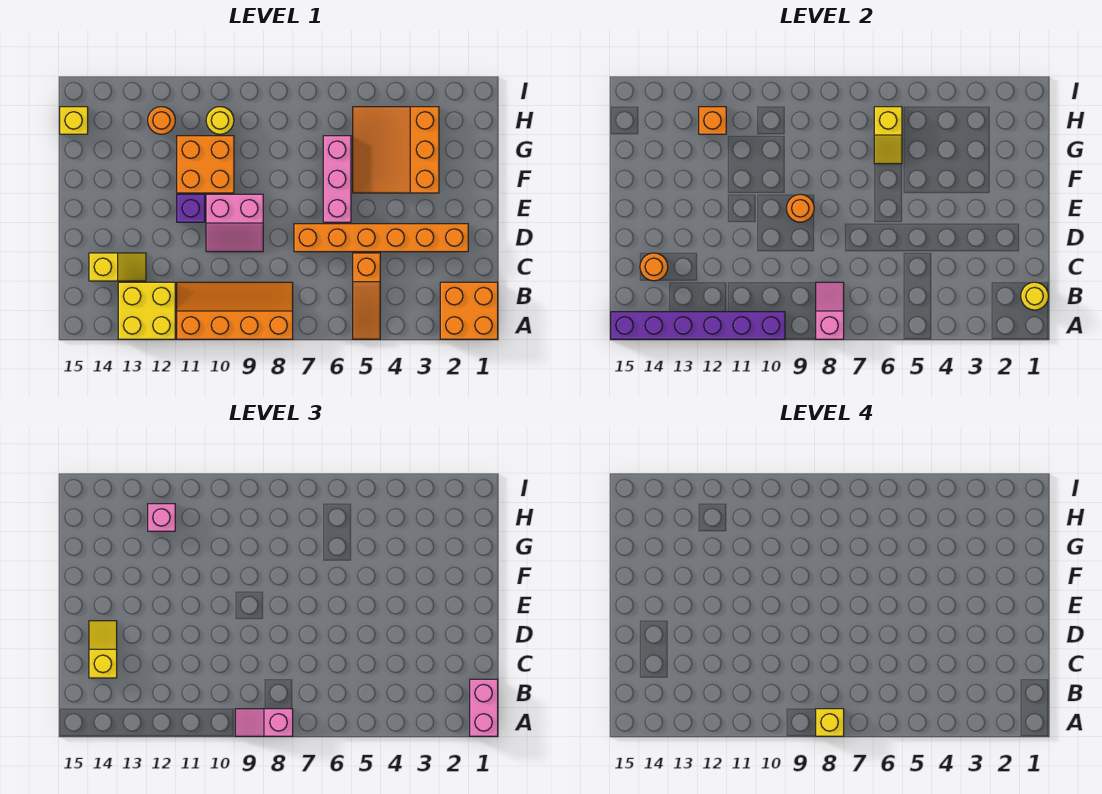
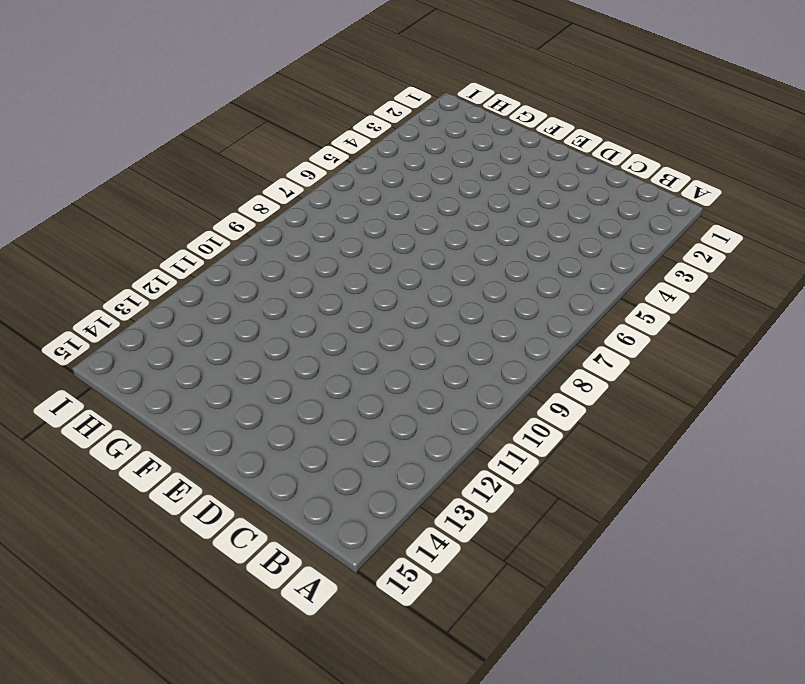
none -> orange 2x2 brick [440,282,498,339]
none -> orange 1x3 slope [353,253,380,339]
none -> orange 2x4 slope [177,282,293,339]

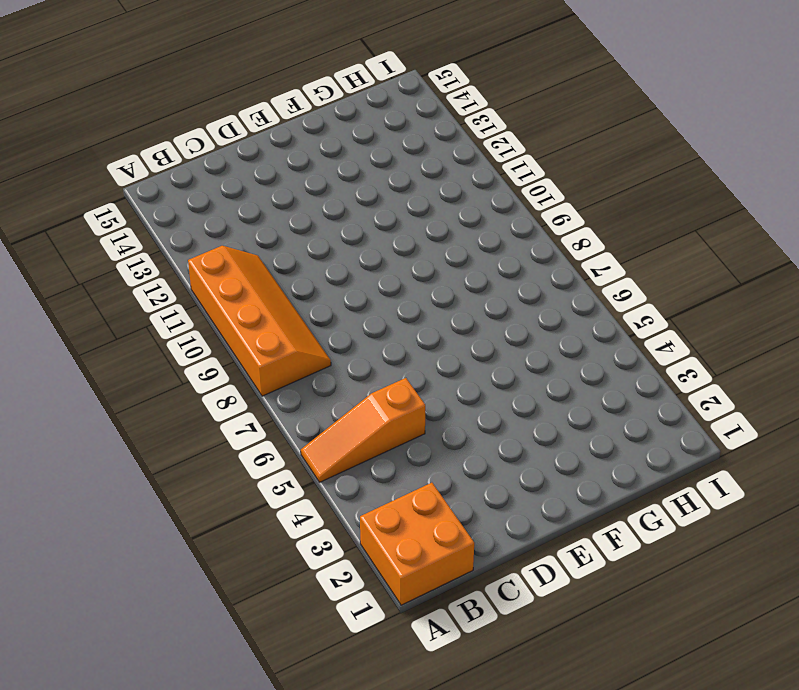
none -> yellow 2x2 brick [118,282,175,339]
none -> yellow 1x2 slope [89,253,146,281]
none -> orange 1x6 brick [294,224,468,252]

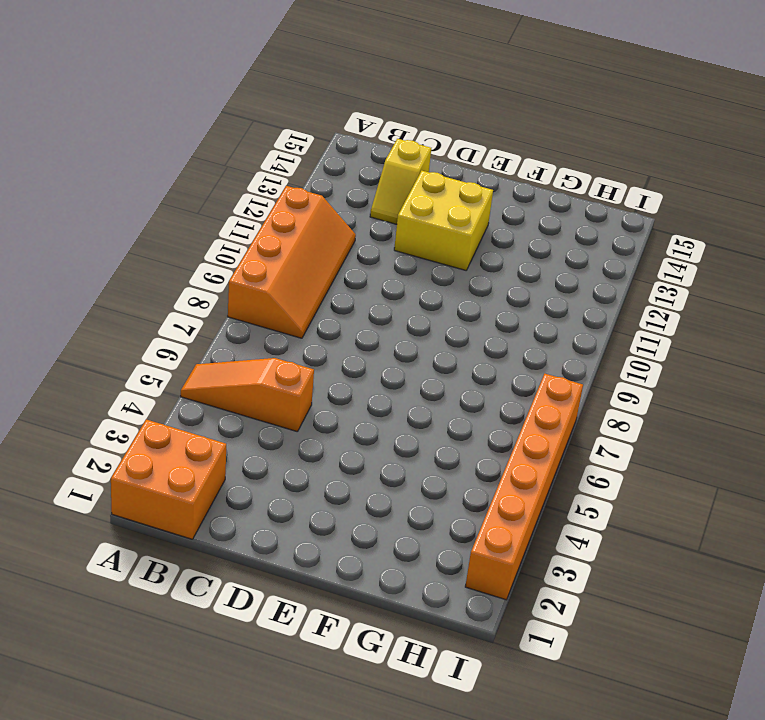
yellow 2x2 brick [394,171,493,270] -> yellow 2x2 brick moved to [118,282,175,339]
orange 1x6 brick [465,374,583,600] -> orange 1x6 brick moved to [294,224,468,252]
none -> pink 2x2 slope [206,194,263,252]
none -> pink 1x3 brick [323,136,351,222]
none -> purple 1x1 brick [177,194,205,222]

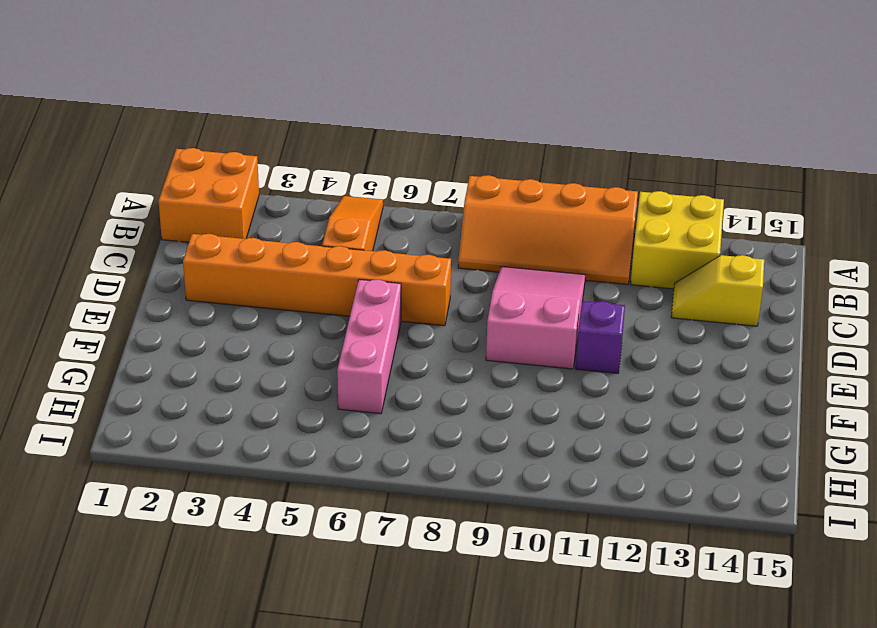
pink 2x3 slope [486,267,585,369] -> pink 2x2 slope [206,194,263,252]
none -> orange 3x3 slope [353,107,439,193]
none -> orange 2x2 brick [177,136,234,193]
none -> yellow 1x1 round brick [206,107,234,134]

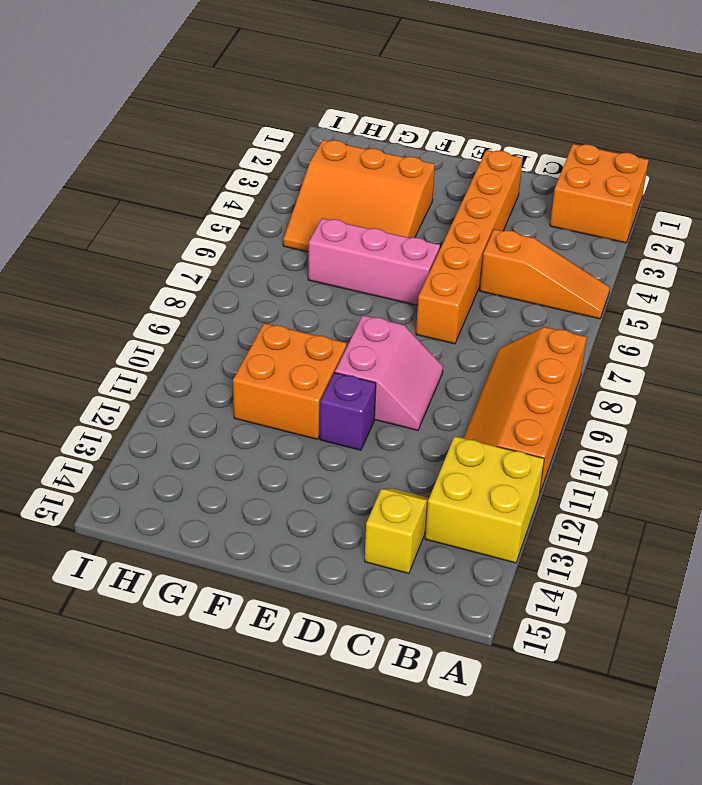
none -> yellow 1x1 round brick [206,107,234,134]
none -> orange 1x1 round brick [148,107,175,134]
none -> yellow 1x1 brick [60,107,88,134]

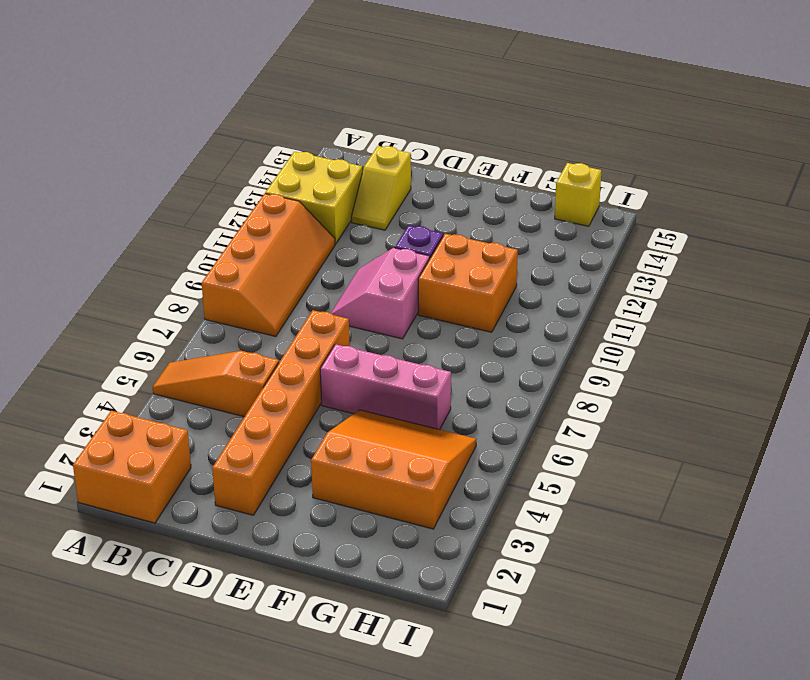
none -> yellow 1x1 round brick [206,107,234,134]
none -> orange 1x1 round brick [148,107,175,134]
none -> pink 1x2 slope [816,282,844,339]

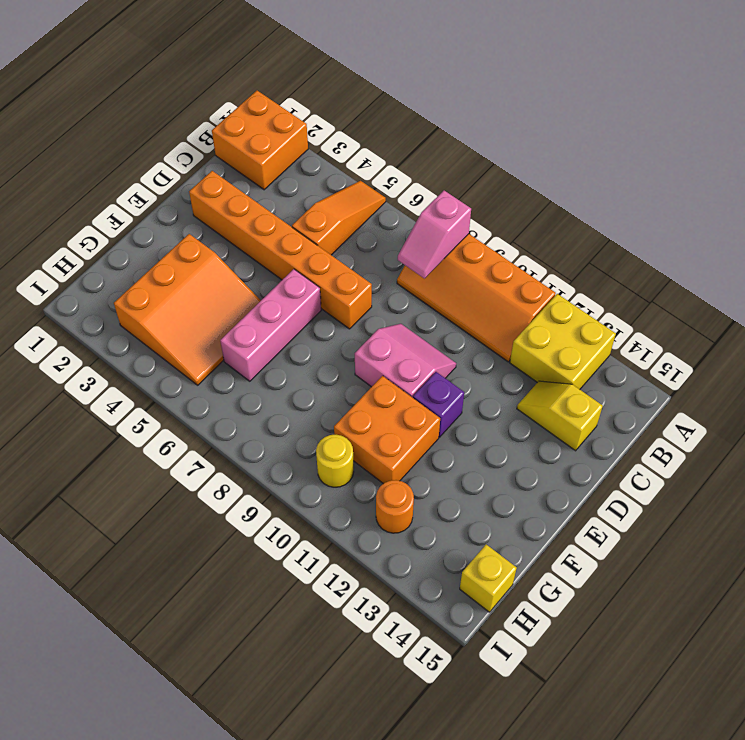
none -> purple 1x6 brick [611,312,785,339]
none -> yellow 1x1 round brick [1021,282,1048,310]
none -> orange 1x1 round brick [640,253,668,281]

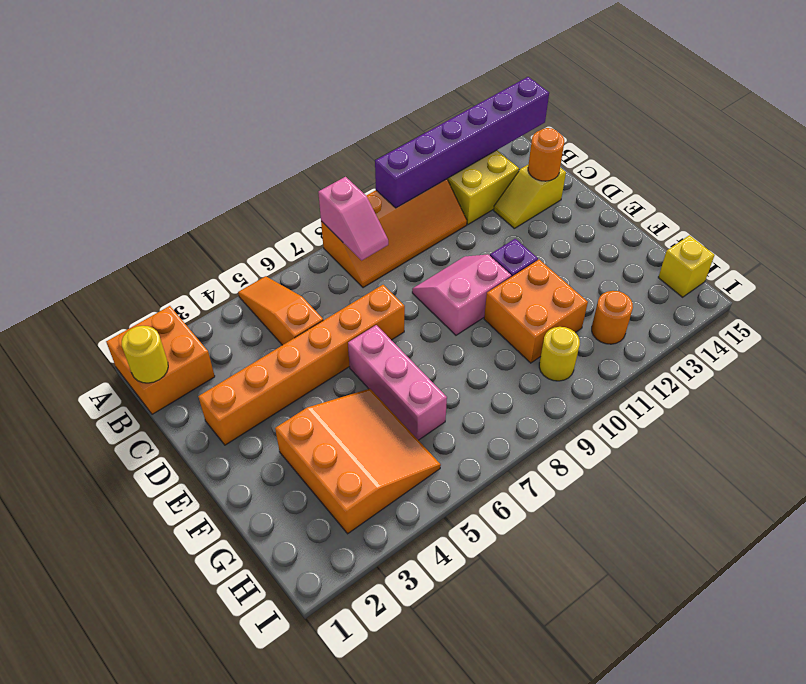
none -> orange 1x1 round brick [786,194,814,222]
none -> yellow 1x2 slope [874,107,902,164]
none -> orange 1x1 brick [699,107,726,134]

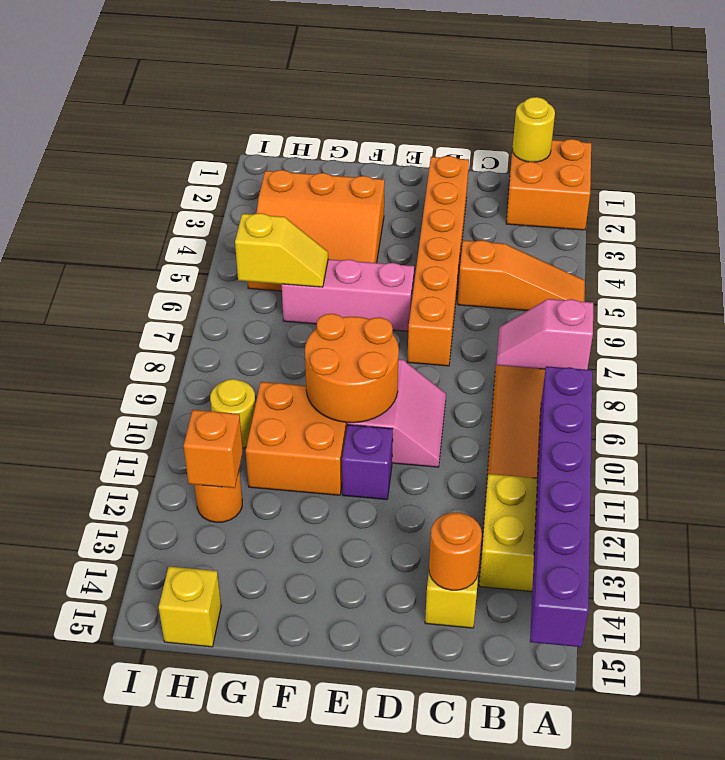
orange 2x2 round brick [305,314,399,423] -> orange 1x1 round brick [786,194,814,222]
none -> pink 1x2 brick [470,679,498,736]
none -> pink 1x2 slope [235,709,293,736]
none -> yellow 1x2 slope [89,621,117,678]

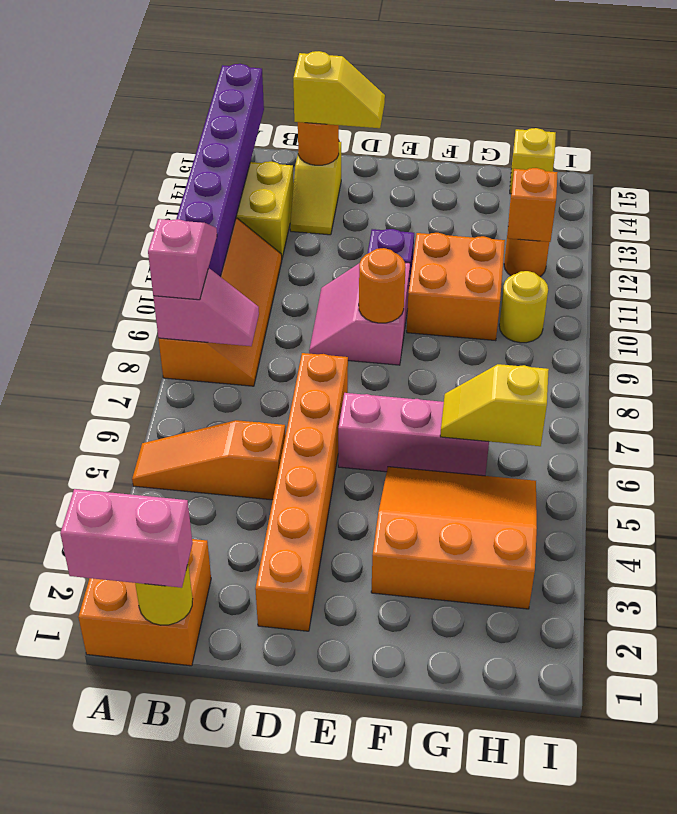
none -> pink 1x1 brick [148,504,175,531]
none -> yellow 1x1 brick [816,709,844,736]

